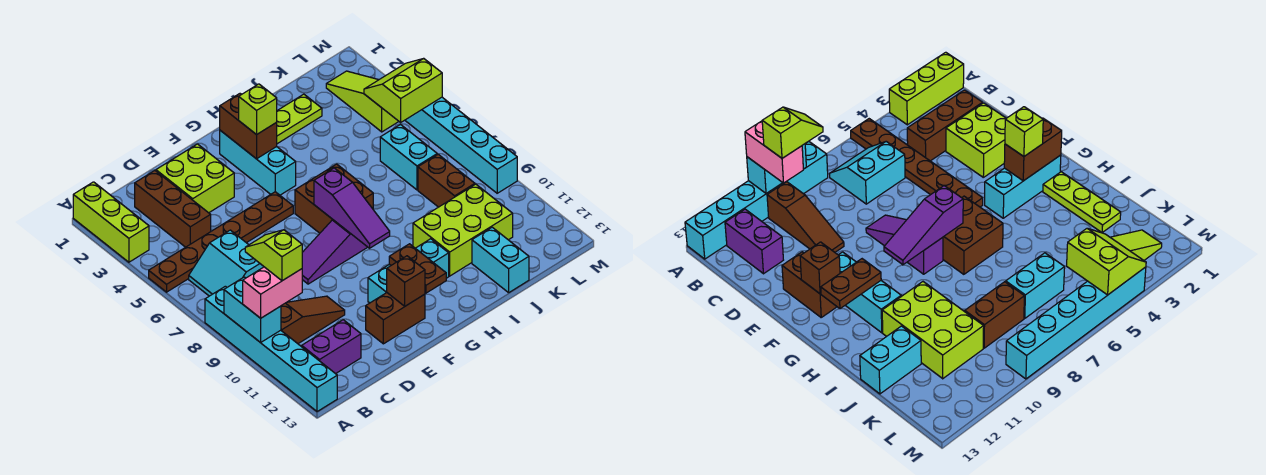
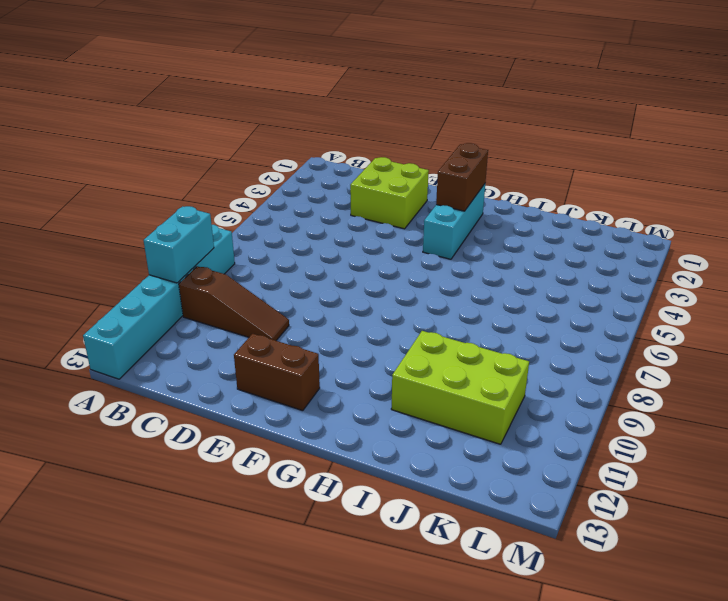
none -> lime 1x3 brick [73,182,149,262]
none -> brown 1x6 plate [149,192,293,292]
none -> cyan 2x2 slope [189,230,264,296]

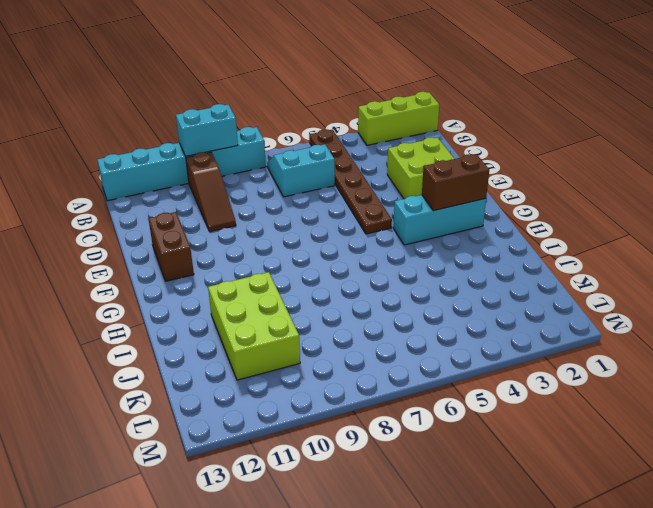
none -> purple 1x2 brick [302,320,361,374]
none -> brown 1x3 brick [135,171,211,247]
none -> purple 1x3 slope [302,220,367,284]

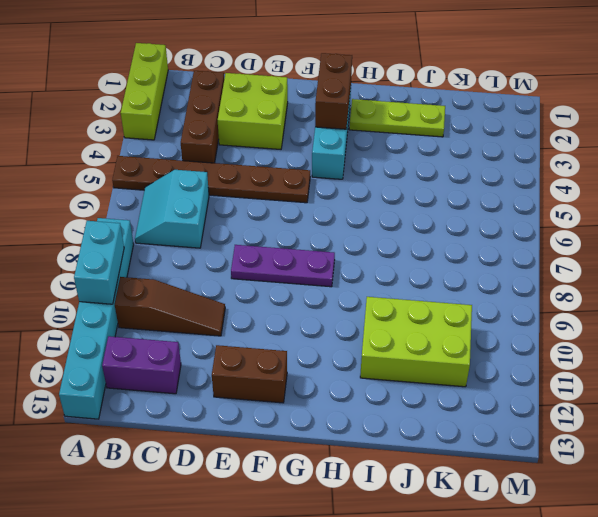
purple 1x3 plate [231,245,335,287] -> purple 1x3 slope [302,220,367,284]
none -> cyan 1x3 brick [368,239,449,303]
none -> brown 2x2 brick [295,164,373,233]
none -> cyan 1x2 brick [472,227,529,293]

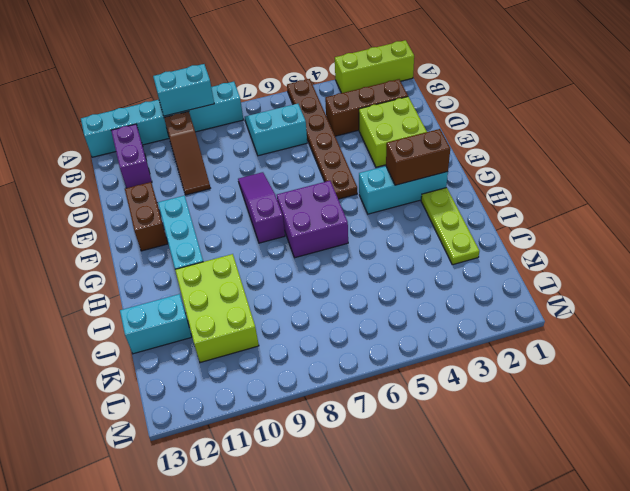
purple 2x2 brick [277,181,348,258] -> brown 2x2 brick [295,164,373,233]
none -> cyan 1x2 brick [380,125,437,190]
none -> brown 1x2 brick [418,154,475,207]
none -> lime 1x3 slope [326,71,399,132]

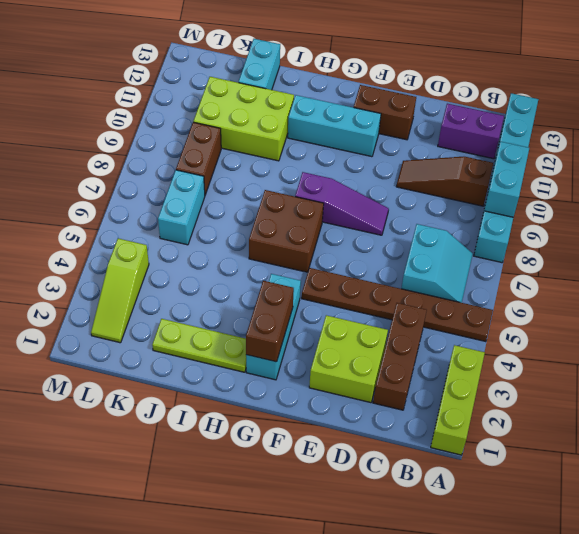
none -> cyan 1x6 brick [405,97,517,193]
none -> brown 1x1 brick [387,256,425,306]
none -> purple 1x3 slope [314,168,390,248]

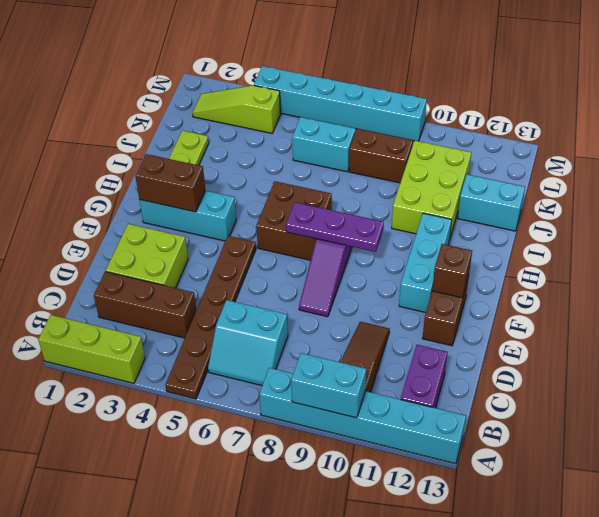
purple 1x3 plate [286,202,384,252] -> purple 1x3 slope [314,168,390,248]
none -> brown 1x2 plate [389,244,446,293]
none -> lime 2x2 slope [364,58,442,122]
none -> pink 1x2 brick [243,267,302,318]

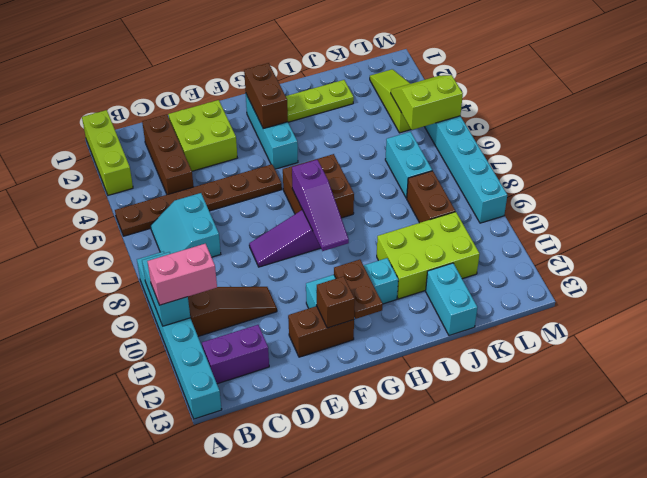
none -> lime 1x1 brick [239,84,277,135]
none -> lime 1x2 slope [245,230,302,281]

